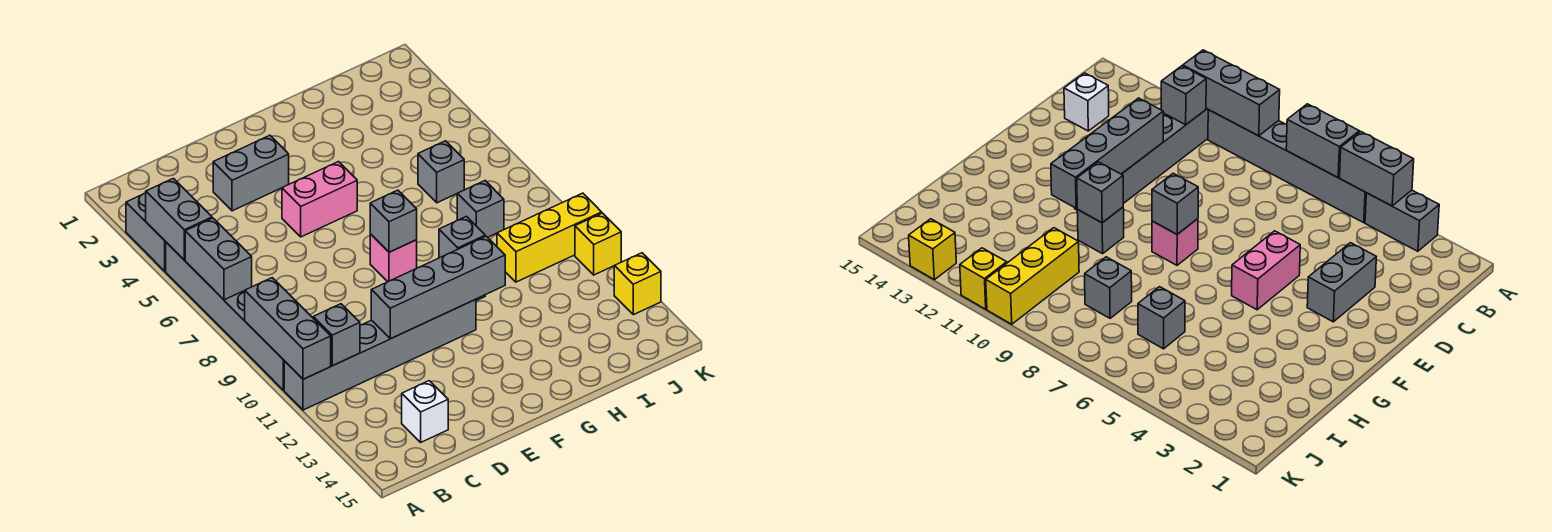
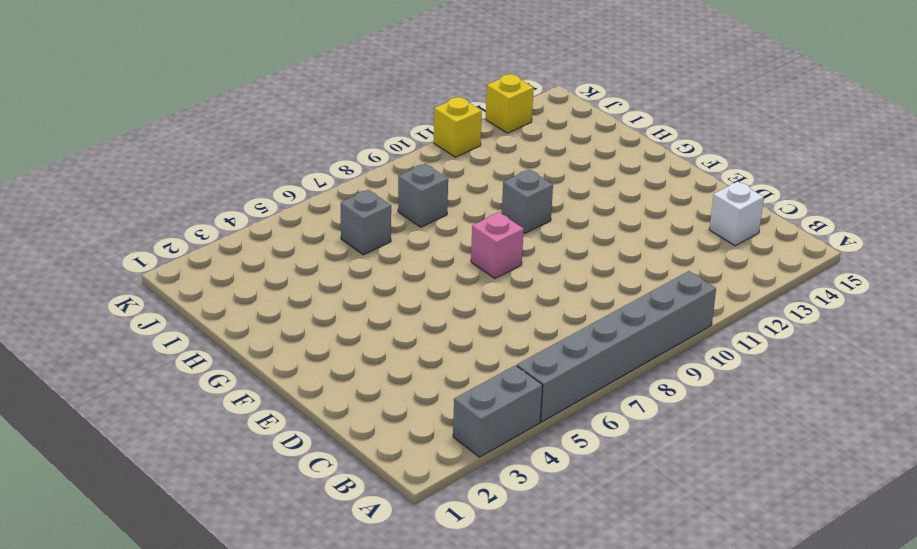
none -> grey 1x6 brick [284,299,476,410]
none -> grey 1x2 brick [213,135,289,211]
none -> pink 1x2 brick [282,162,357,237]

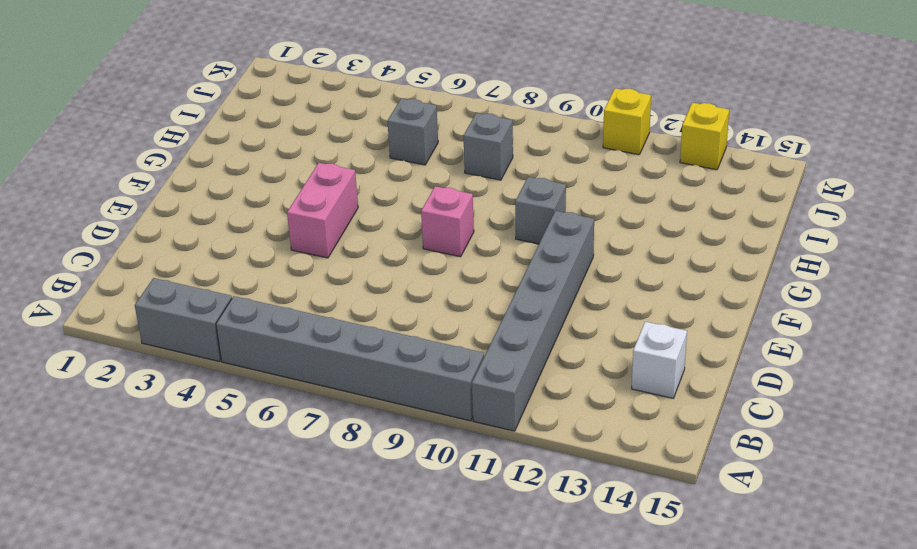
none -> grey 1x2 brick [213,135,289,211]
none -> yellow 1x3 brick [497,193,602,282]
none -> grey 1x2 brick [146,178,212,260]

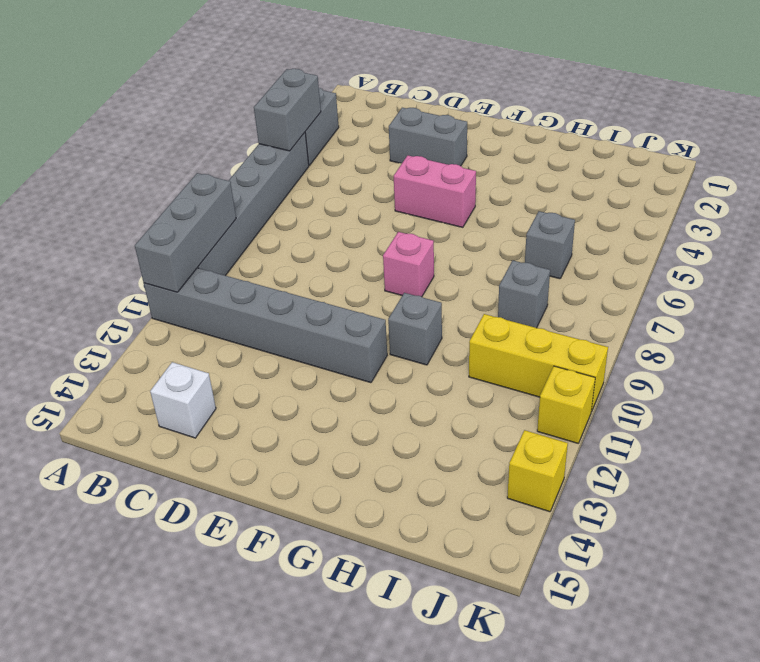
none -> grey 1x2 brick [185,218,252,300]
none -> grey 1x1 brick [313,304,360,366]
none -> grey 1x4 brick [371,236,505,339]

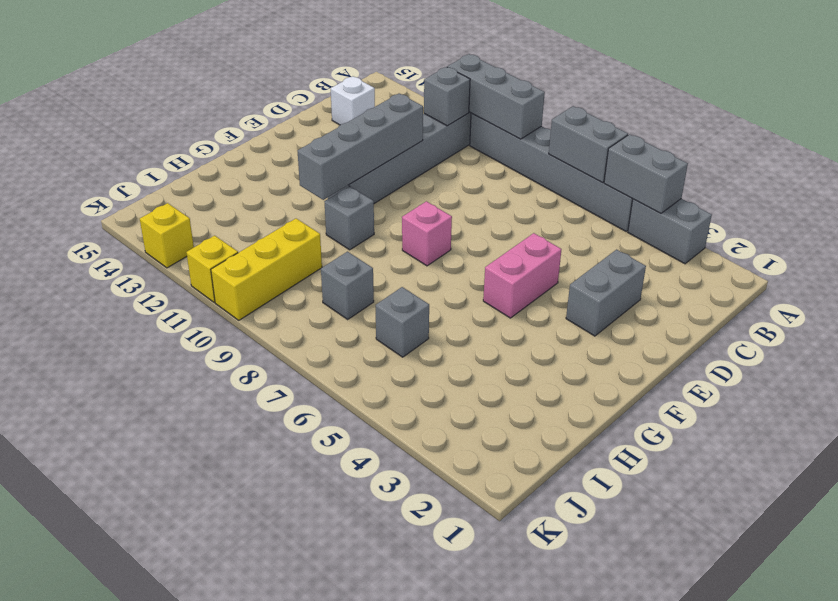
none -> grey 1x1 brick [370,190,417,252]
none -> grey 1x1 brick [439,216,485,258]

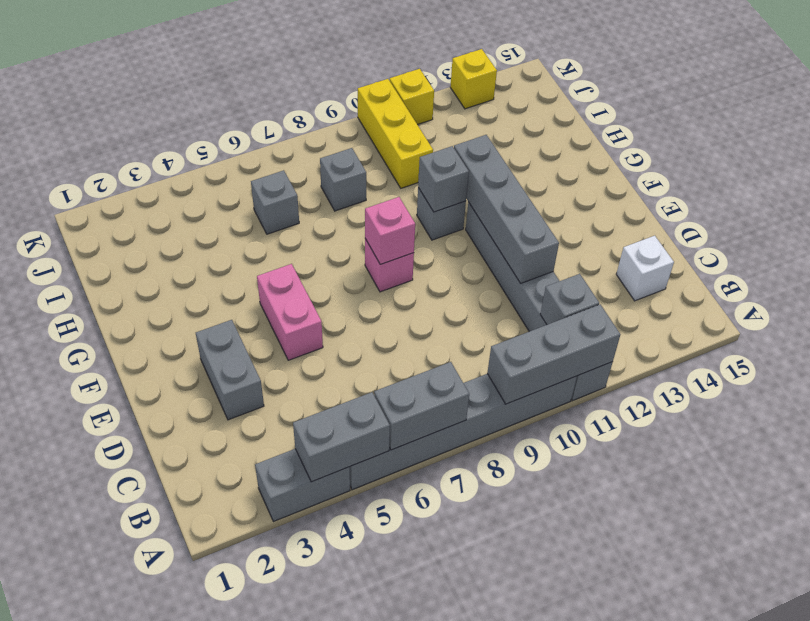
pink 1x1 brick [365,197,415,264] -> grey 1x1 brick [370,190,417,252]

